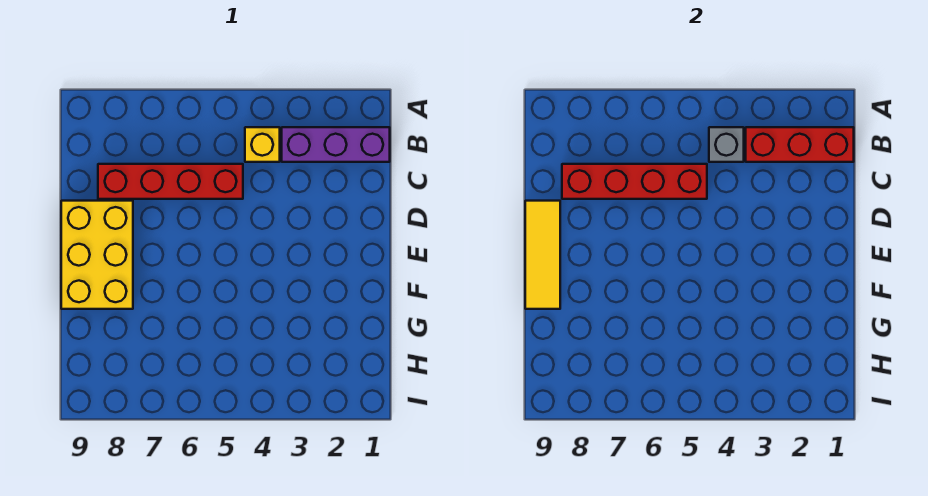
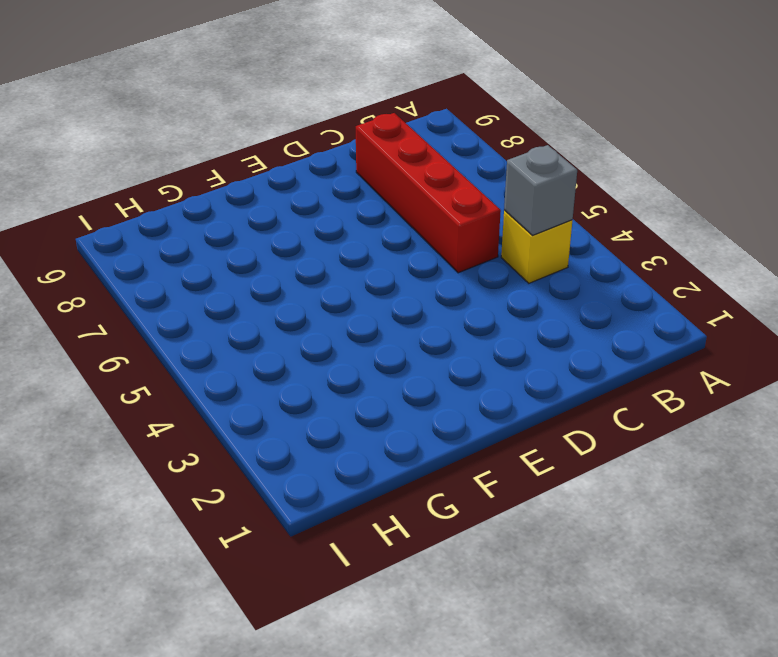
none -> purple 1x3 brick [282,127,390,162]
none -> yellow 2x3 brick [61,201,133,309]

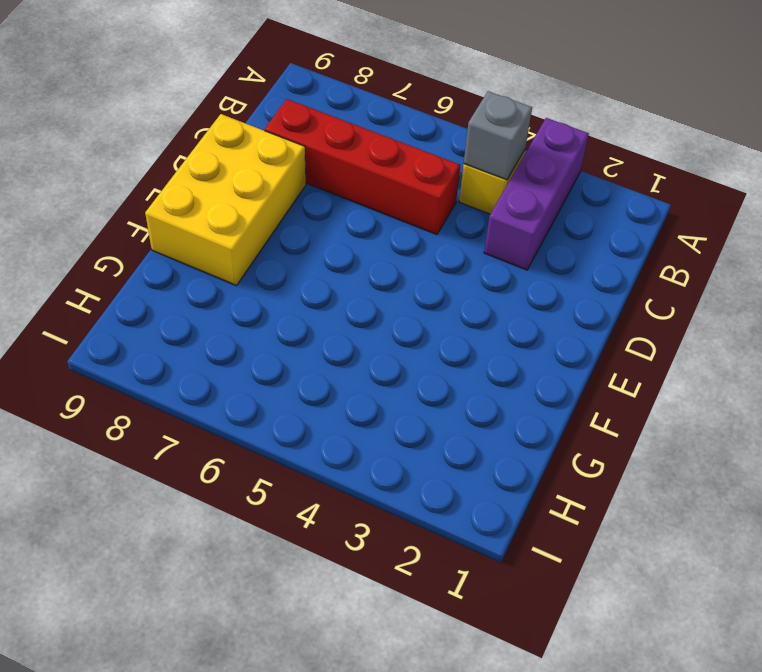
purple 1x3 brick [484,118,589,270] -> purple 1x3 brick turned to [282,127,390,162]
none -> red 1x3 brick [746,127,854,162]
none -> red 1x4 brick [562,164,707,199]

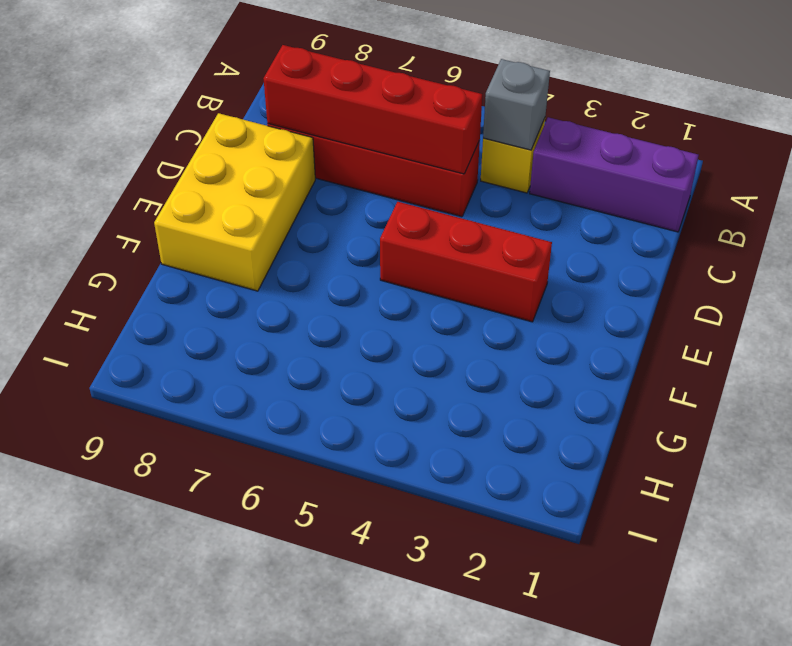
red 1x3 brick [380,202,552,322] -> red 1x3 brick moved to [746,127,854,162]
none -> yellow 1x3 tile [525,201,560,309]

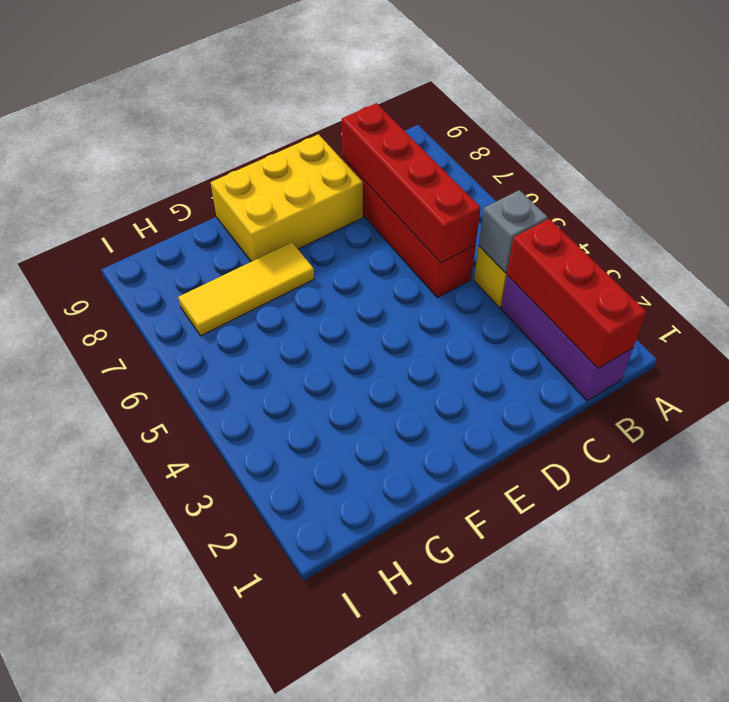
yellow 1x3 tile [178,243,314,336] -> yellow 1x3 tile moved to [525,201,560,309]

